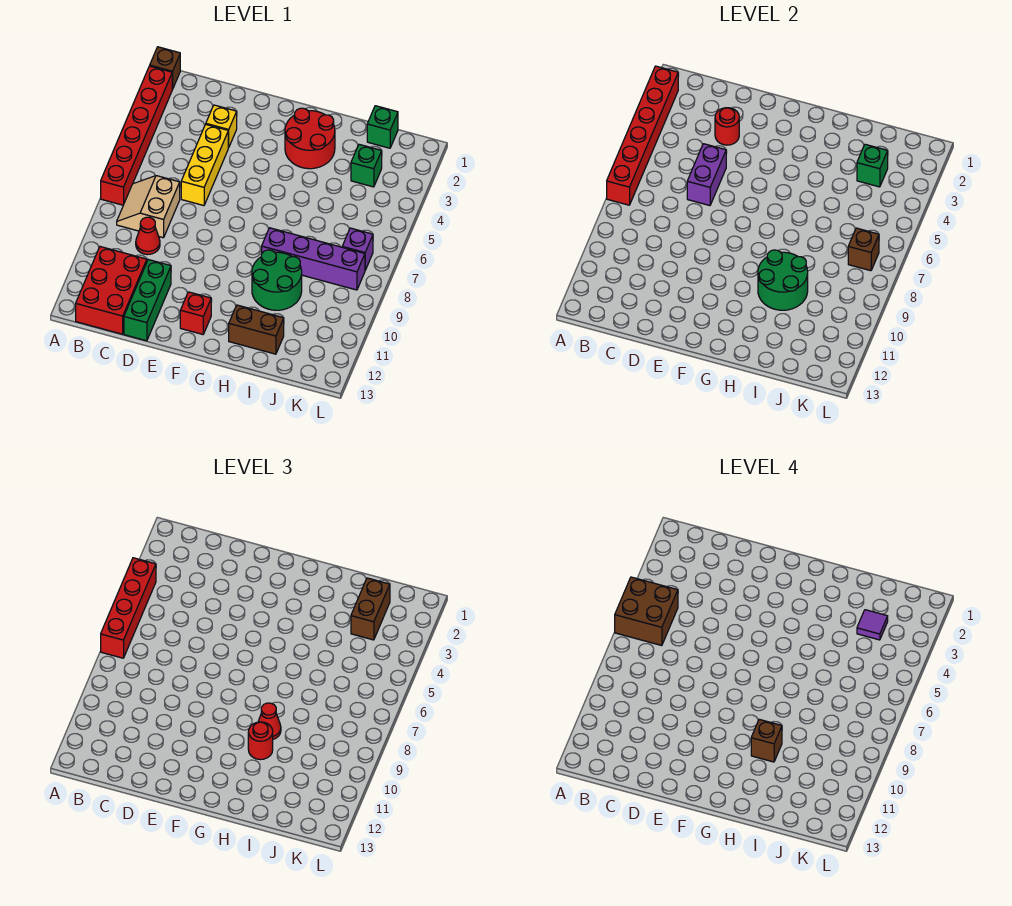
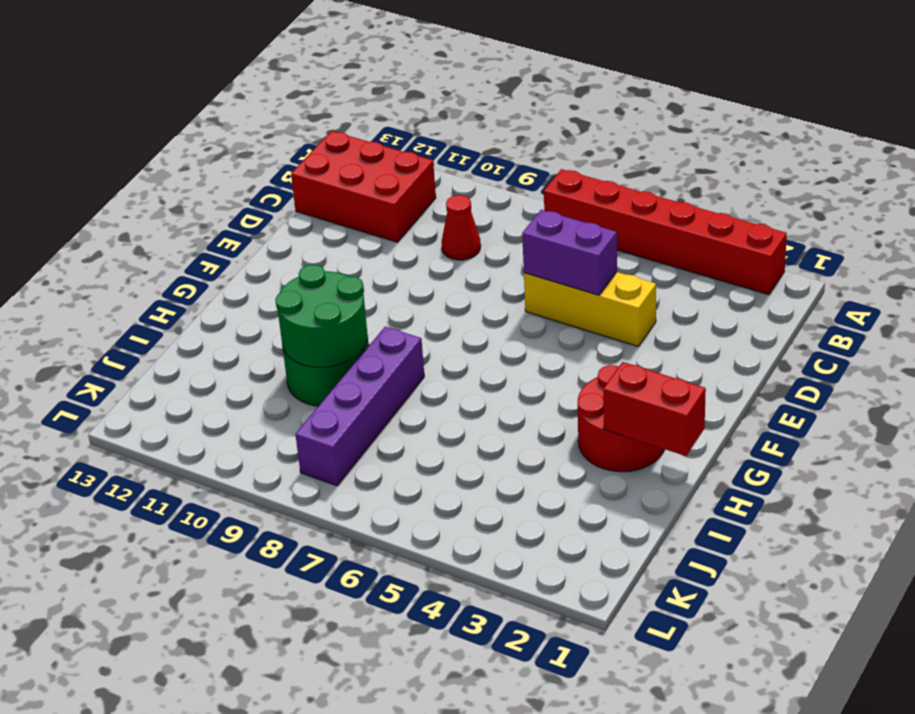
red 1x2 brick [603,362,706,456] -> none
none -> brown 1x1 brick [150,47,180,89]
none -> tan 2x2 slope [117,176,180,238]
none -> yellow 1x1 brick [206,105,237,147]

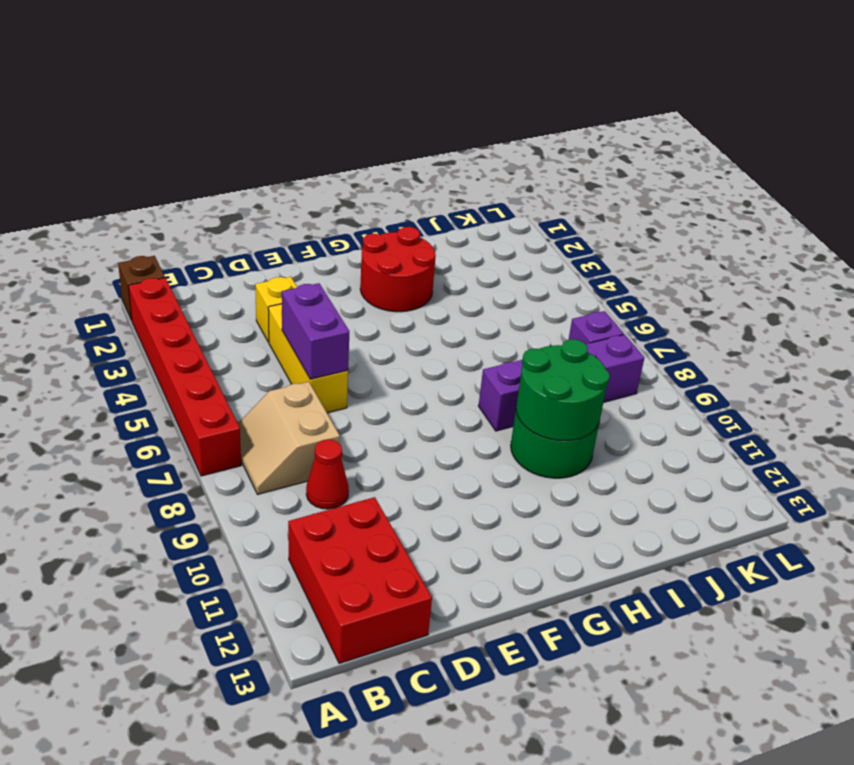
none -> green 1x3 brick [124,260,171,341]
none -> red 1x1 brick [180,292,211,334]
none -> brown 1x2 brick [229,305,284,354]

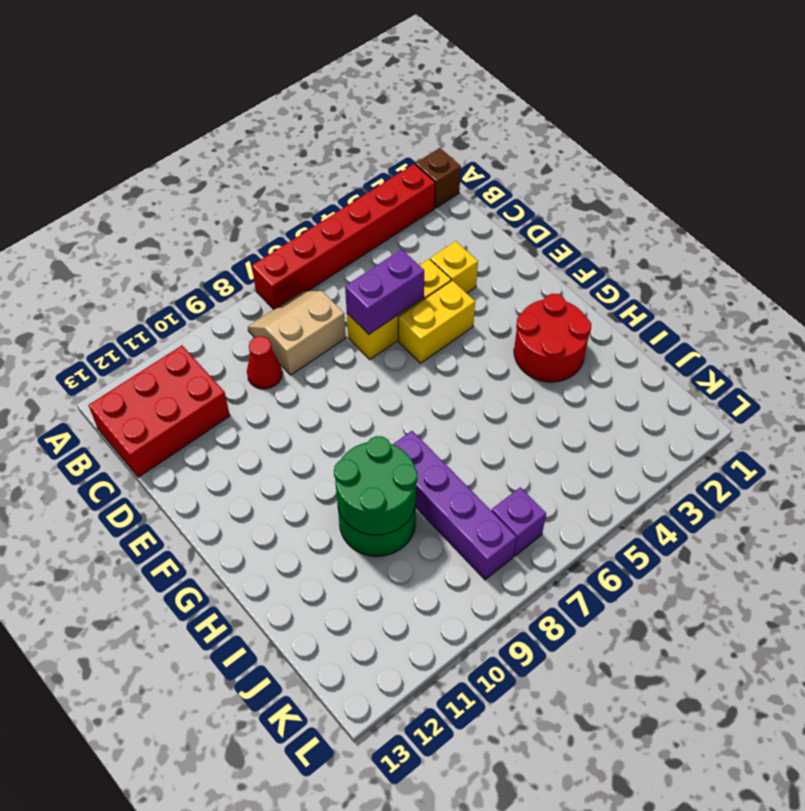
yellow 1x2 brick [398,280,475,363] -> none
none -> green 1x3 brick [124,260,171,341]
none -> red 1x1 brick [180,292,211,334]
none -> brown 1x2 brick [229,305,284,354]

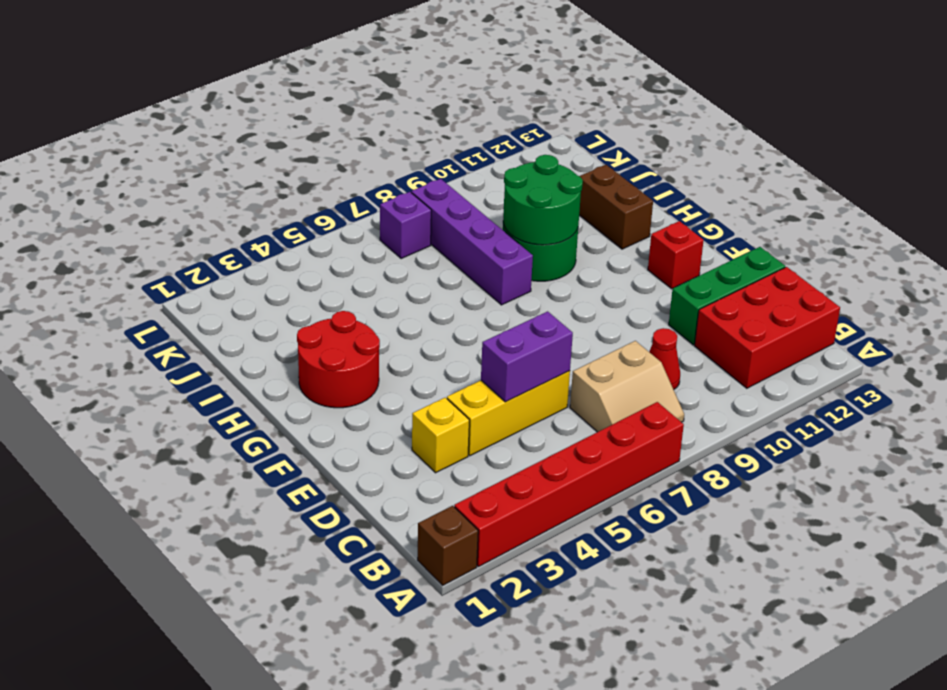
none -> green 1x1 brick [367,106,398,148]
none -> green 1x1 brick [351,144,382,187]
none -> red 1x6 brick [607,66,678,205]

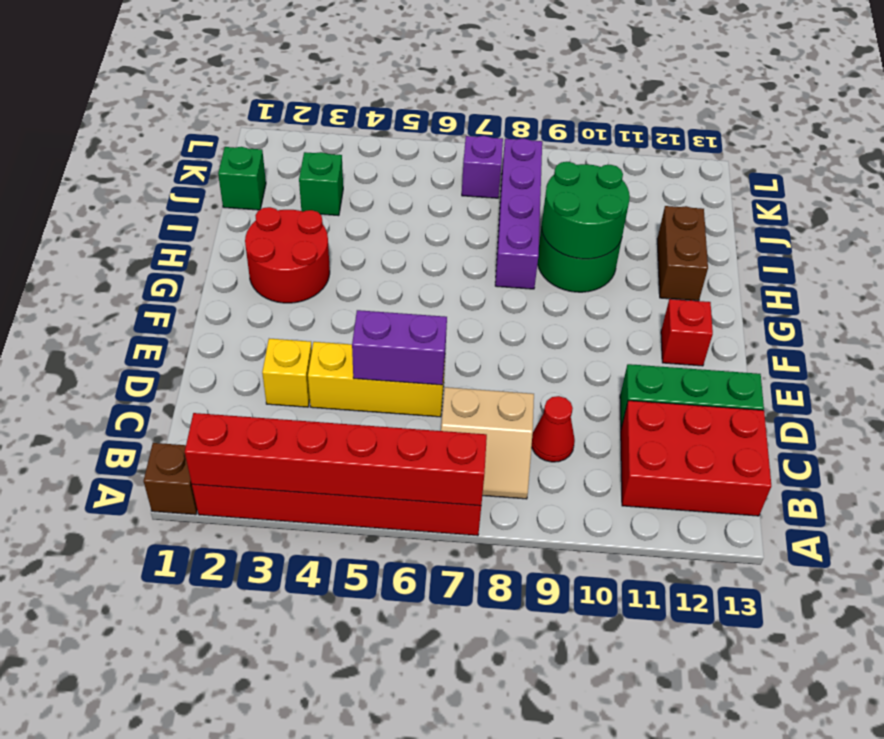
none -> red 1x1 round brick [715,108,739,145]
none -> green 1x1 brick [857,144,888,187]
none -> brown 1x1 brick [848,228,879,271]

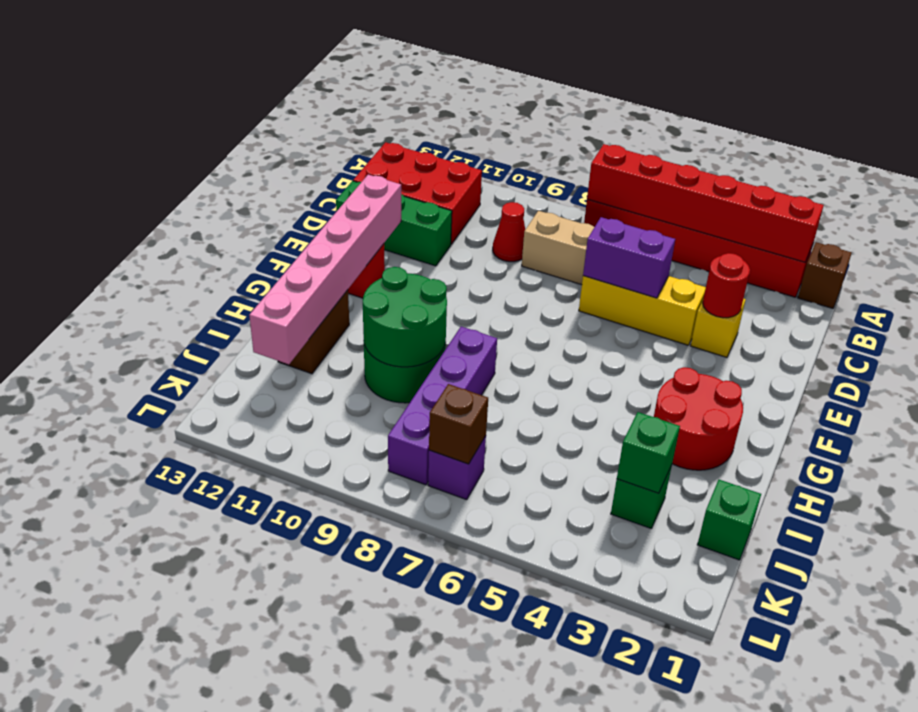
pink 1x6 brick [249,175,401,364] -> none
none -> red 1x4 brick [101,558,156,658]
none -> red 1x1 cone [258,703,281,739]
none -> red 1x1 round brick [248,722,273,760]

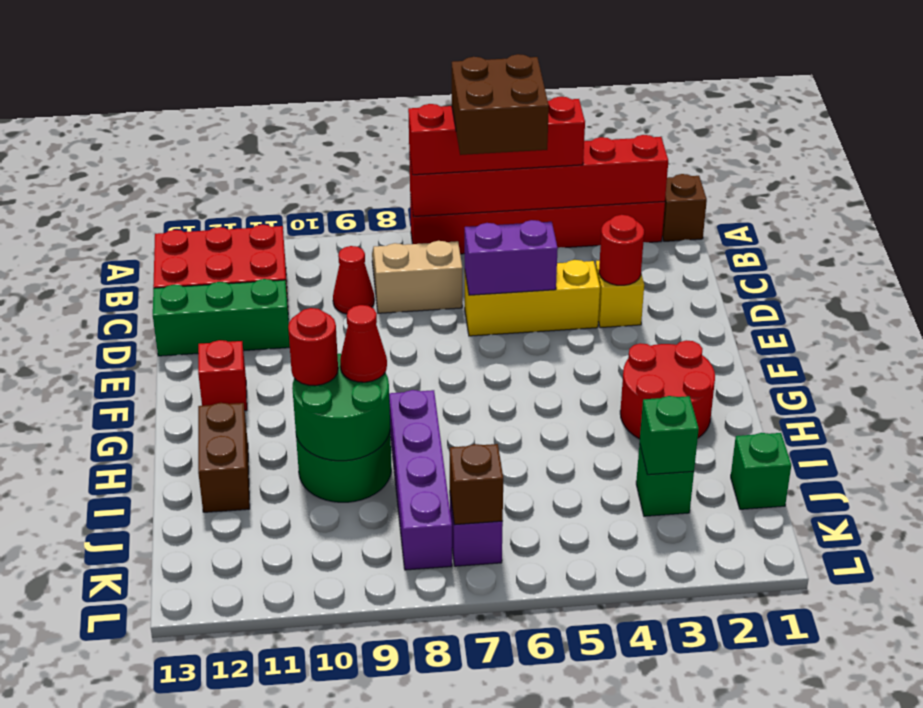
none -> brown 1x2 brick [351,578,390,640]
none -> brown 1x1 brick [751,719,782,762]
none -> purple 1x1 tile [857,610,888,640]

